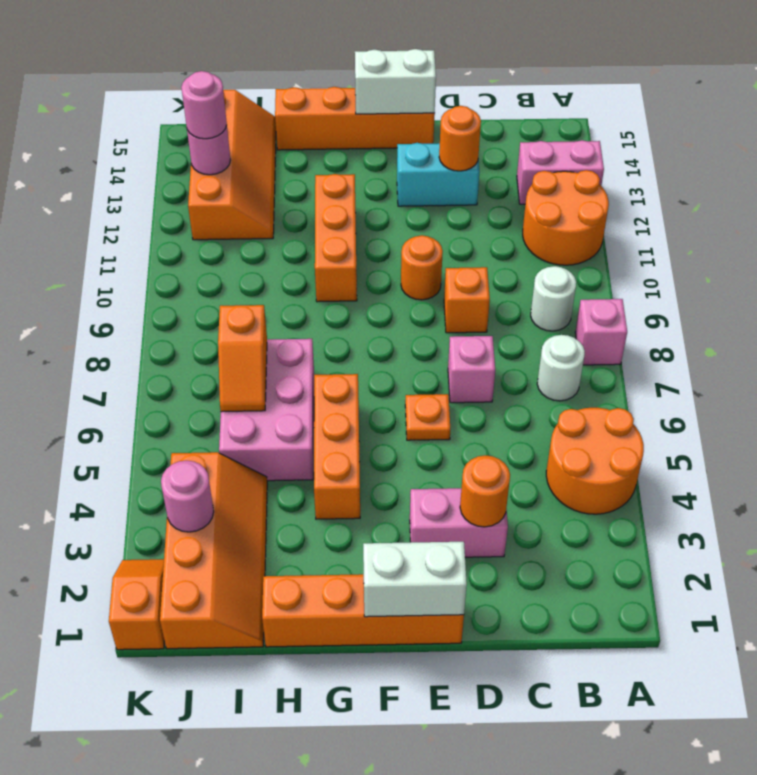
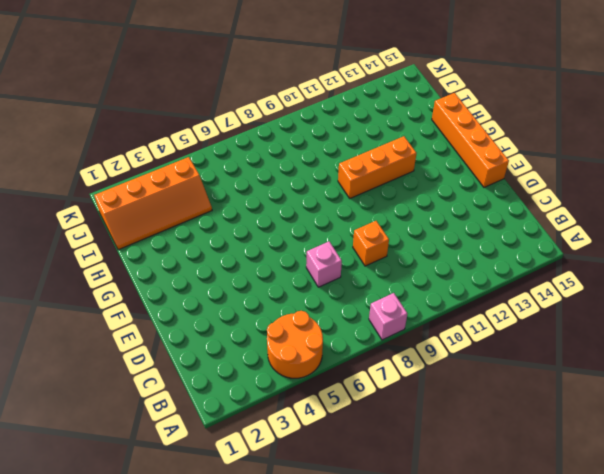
none -> orange 2x2 round brick [523,170,609,265]
none -> pink 1x2 brick [517,140,604,204]
none -> white 1x1 round brick [537,335,585,401]

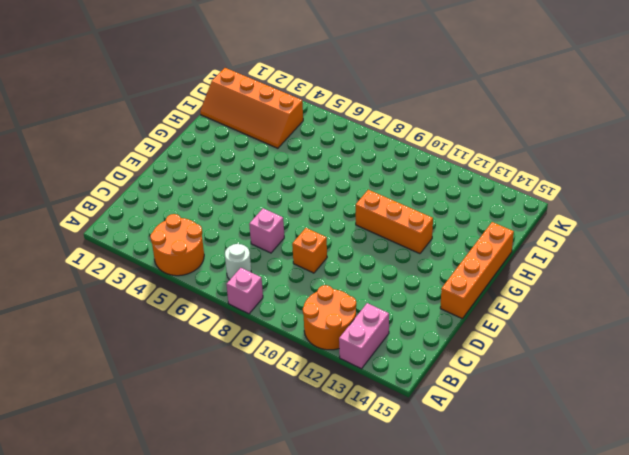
none -> white 1x1 round brick [531,266,576,331]
none -> pink 1x2 brick [410,488,508,557]
none -> cyan 1x2 brick [397,143,480,206]

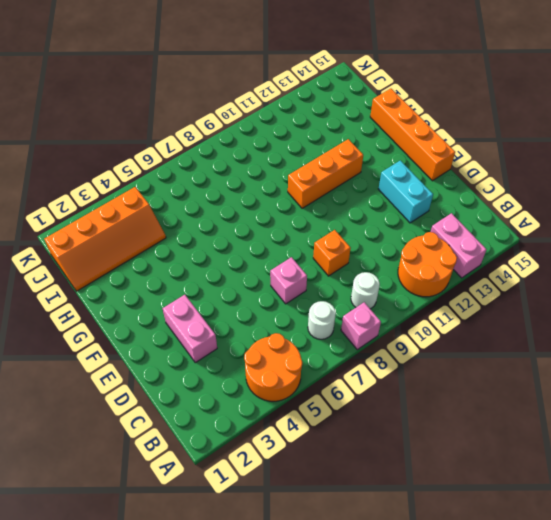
none -> orange 1x4 brick [262,574,464,647]
none -> orange 1x1 plate [405,394,450,440]
none -> orange 1x1 round brick [401,235,443,300]

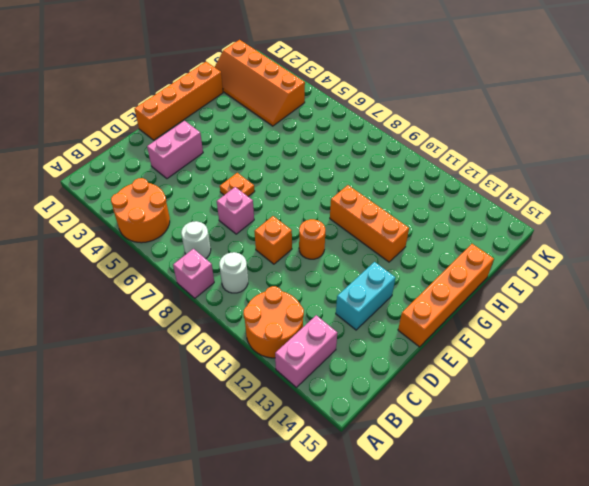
none -> orange 1x3 brick [314,374,360,519]
none -> pink 2x3 brick [219,339,314,481]
none -> orange 2x4 slope [188,90,276,240]

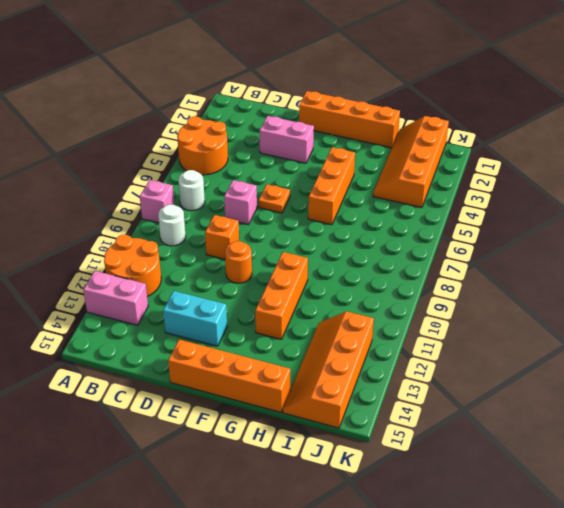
none -> pink 2x3 brick [219,339,314,481]
none -> orange 1x2 slope [109,559,164,650]
none -> orange 1x1 round brick [460,455,510,527]

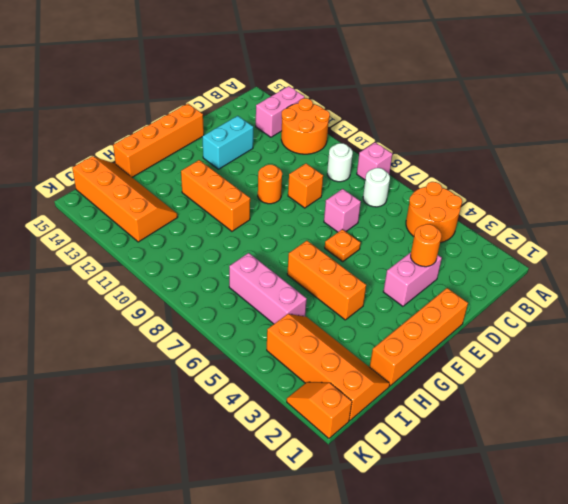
pink 1x3 brick [229,253,307,324] -> pink 2x3 brick [219,339,314,481]
none -> orange 1x1 round brick [439,106,481,171]
none -> white 1x2 brick [363,542,467,617]
none -> white 1x2 brick [355,49,436,114]

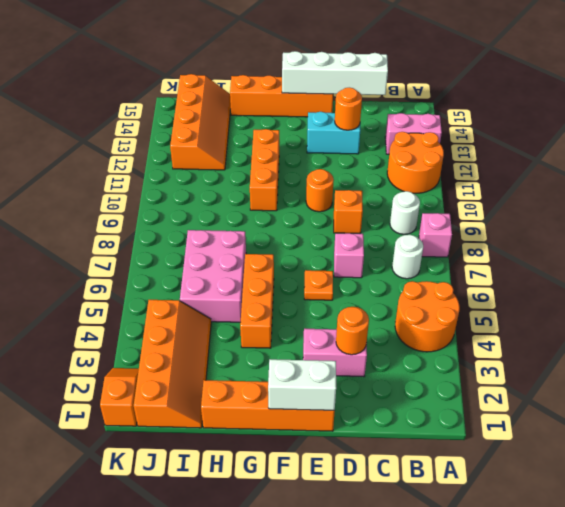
white 1x4 brick [282,51,388,95] -> white 1x2 brick [355,49,436,114]
none -> orange 1x2 slope [218,305,267,412]
none -> pink 1x1 round brick [161,461,214,532]
none -> pink 1x1 round brick [187,125,230,175]

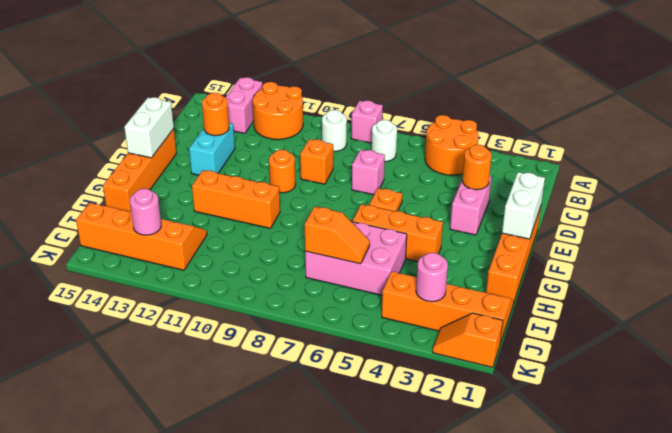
none -> pink 1x1 round brick [181,71,227,139]

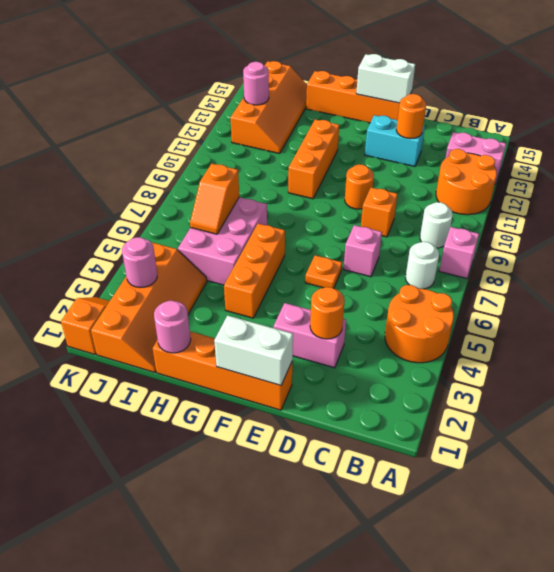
pink 1x1 round brick [154,301,191,353] -> pink 1x1 round brick moved to [181,71,227,139]

